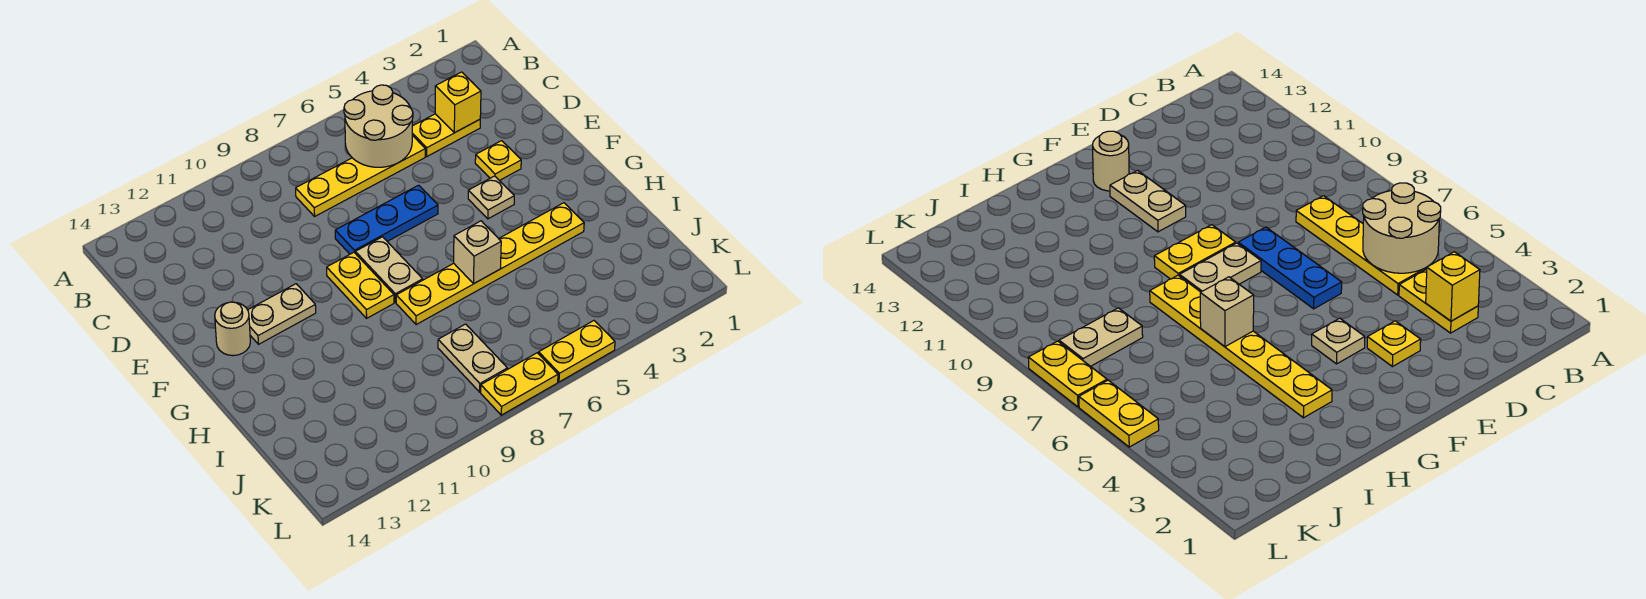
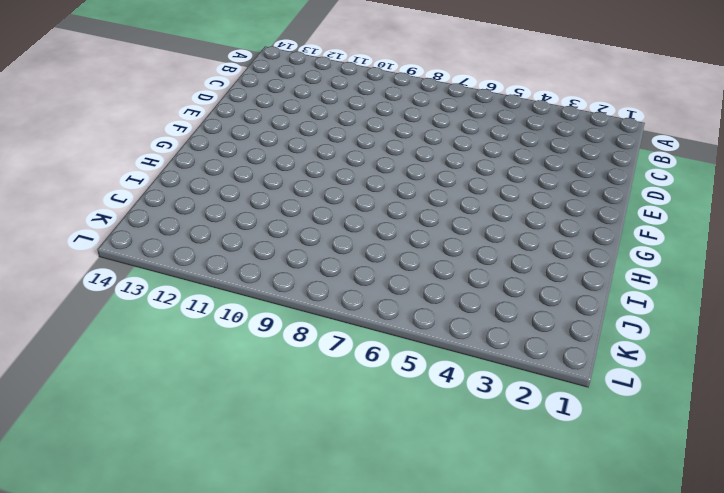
none -> yellow 1x2 plate [412,114,480,156]
none -> yellow 1x4 plate [296,135,425,216]
none -> yellow 1x1 plate [475,141,521,181]

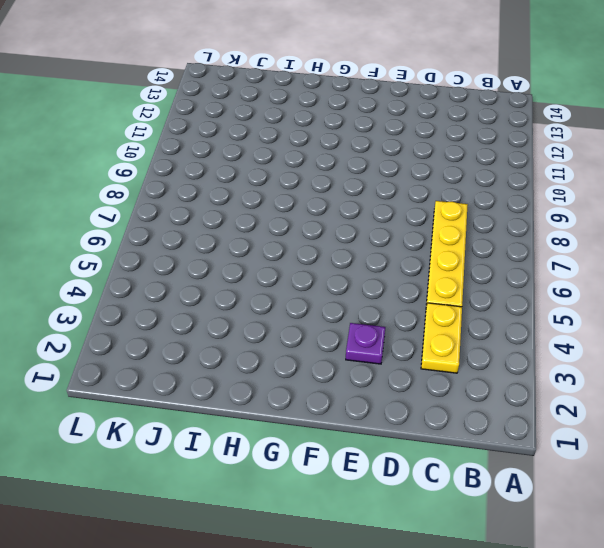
purple 1x1 plate [346,323,385,364] -> yellow 1x1 plate [475,141,521,181]
none -> blue 1x3 plate [335,185,438,254]
none -> tan 1x1 plate [468,176,514,219]
none -> tan 1x2 plate [355,237,423,302]

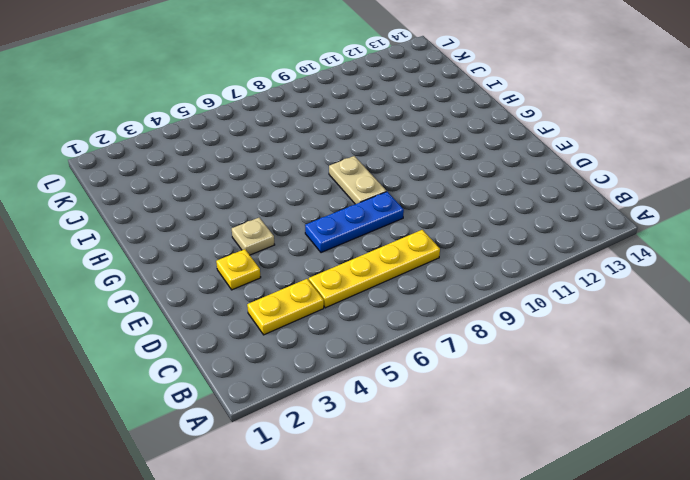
none -> yellow 1x2 plate [327,252,394,318]
none -> tan 1x2 plate [248,284,316,344]
none -> tan 1x1 round brick [215,302,250,356]

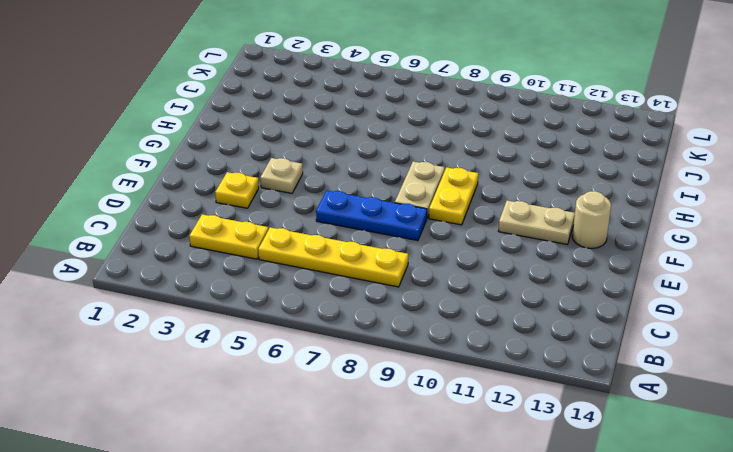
none -> yellow 1x6 plate [396,203,584,325]
none -> tan 1x2 plate [438,324,507,392]
none -> yellow 1x2 plate [539,321,615,382]

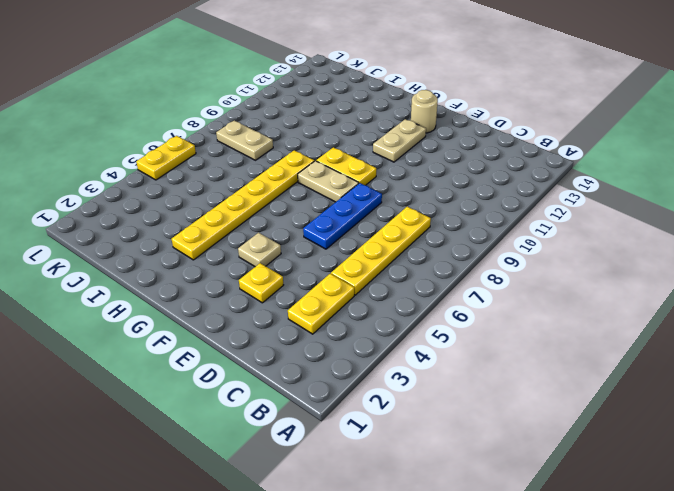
none -> yellow 1x2 plate [481,353,558,415]
none -> tan 2x2 round brick [344,85,413,167]
none -> yellow 1x1 brick [435,72,481,133]

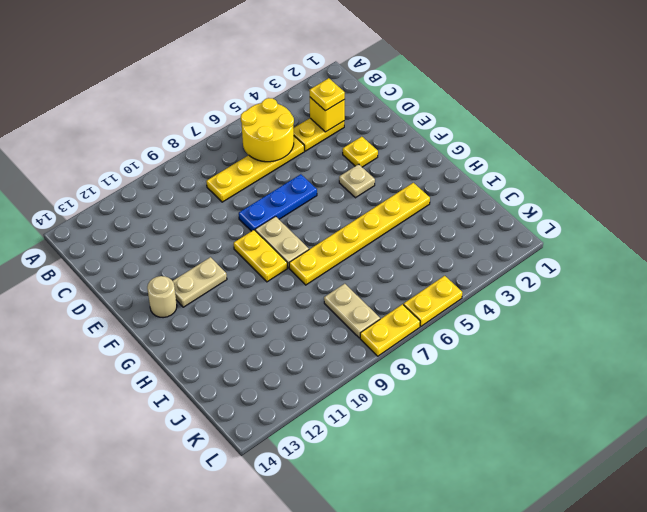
yellow 2x2 round brick [241,98,294,162] -> tan 2x2 round brick [344,85,413,167]
yellow 1x1 plate [309,78,345,111] -> none
none -> tan 1x1 brick [454,221,501,284]

